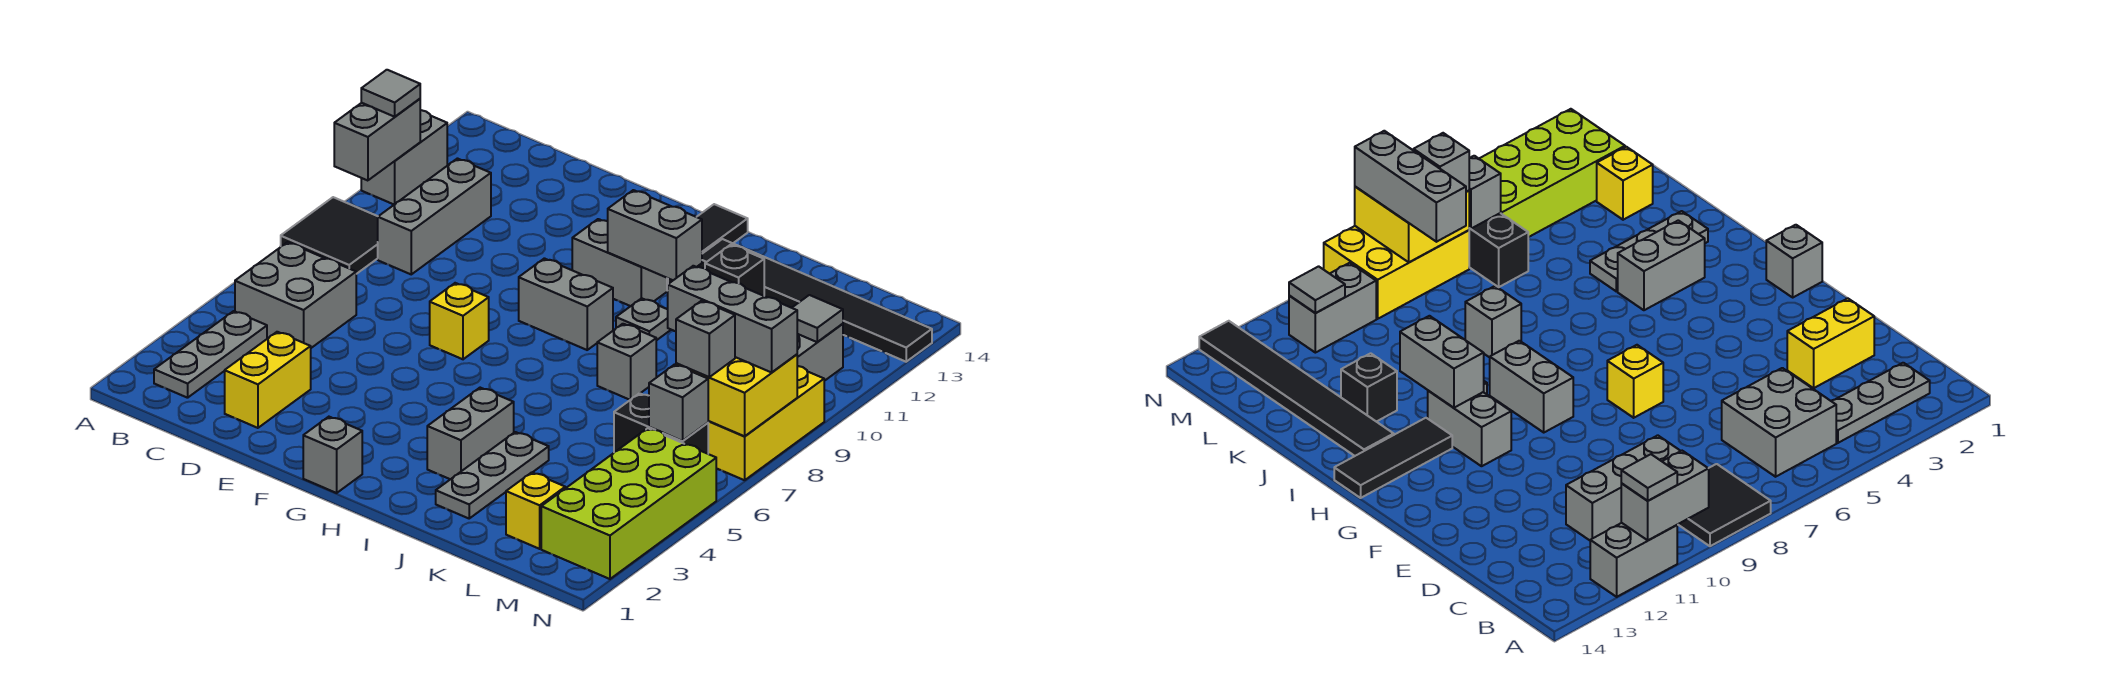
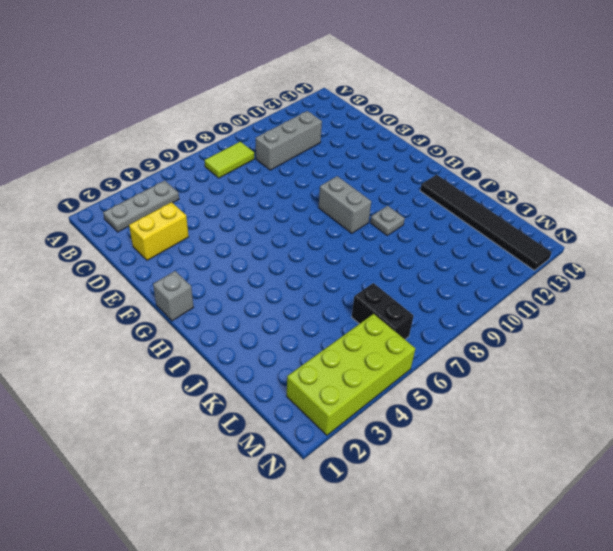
lime 1x2 tile [205,142,254,178] -> black 2x2 tile [281,197,378,274]
none -> grey 1x2 brick [361,110,447,205]
none -> grey 2x2 brick [235,242,356,348]
none -> yellow 1x1 brick [430,283,489,359]
none -> grey 1x2 brick [572,219,667,306]

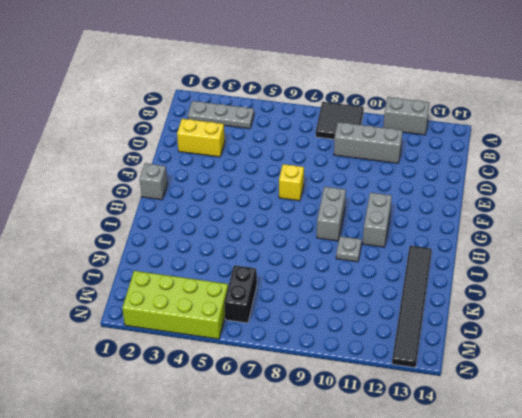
none -> grey 2x2 brick [235,242,356,348]
none -> black 1x3 tile [667,204,748,291]
none -> grey 1x2 brick [427,388,514,479]
none -> grey 1x3 plate [436,432,549,518]

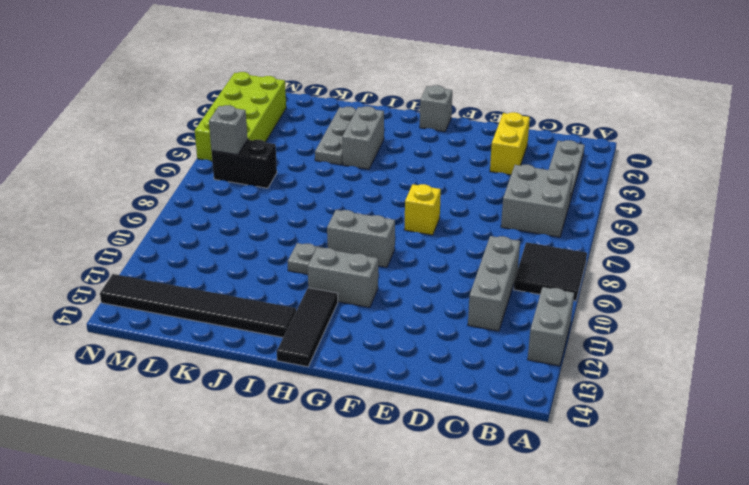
none -> grey 1x1 brick [597,324,656,400]
none -> black 1x1 brick [705,245,764,296]
none -> yellow 1x1 brick [506,472,565,549]
none -> yellow 2x3 brick [708,366,824,480]

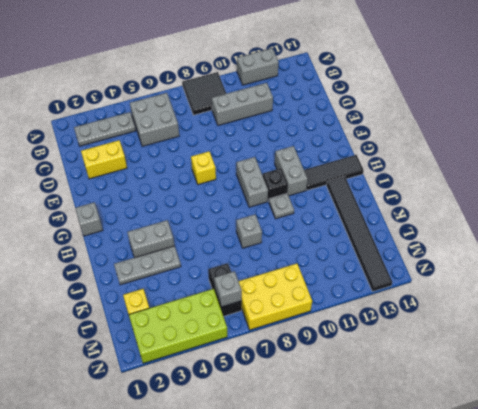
black 1x1 brick [263,168,288,201] -> black 1x1 brick moved to [705,245,764,296]
none -> grey 1x2 brick [797,324,843,381]
none -> grey 1x2 brick [334,99,420,181]
none -> grey 1x2 brick [608,190,702,280]
none -> yellow 2x2 brick [676,354,797,436]

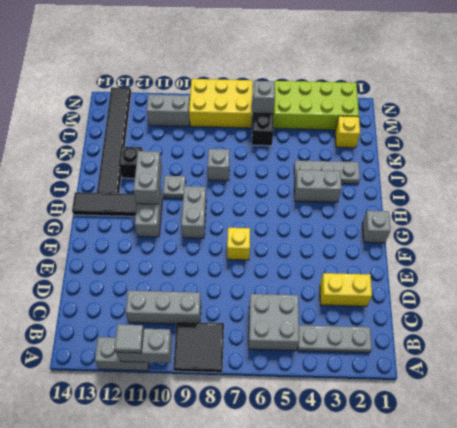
none -> yellow 2x2 brick [676,354,797,436]
none -> grey 1x1 tile [792,295,843,342]
none -> grey 1x3 brick [668,266,797,372]
none -> grey 1x1 brick [676,301,735,377]

